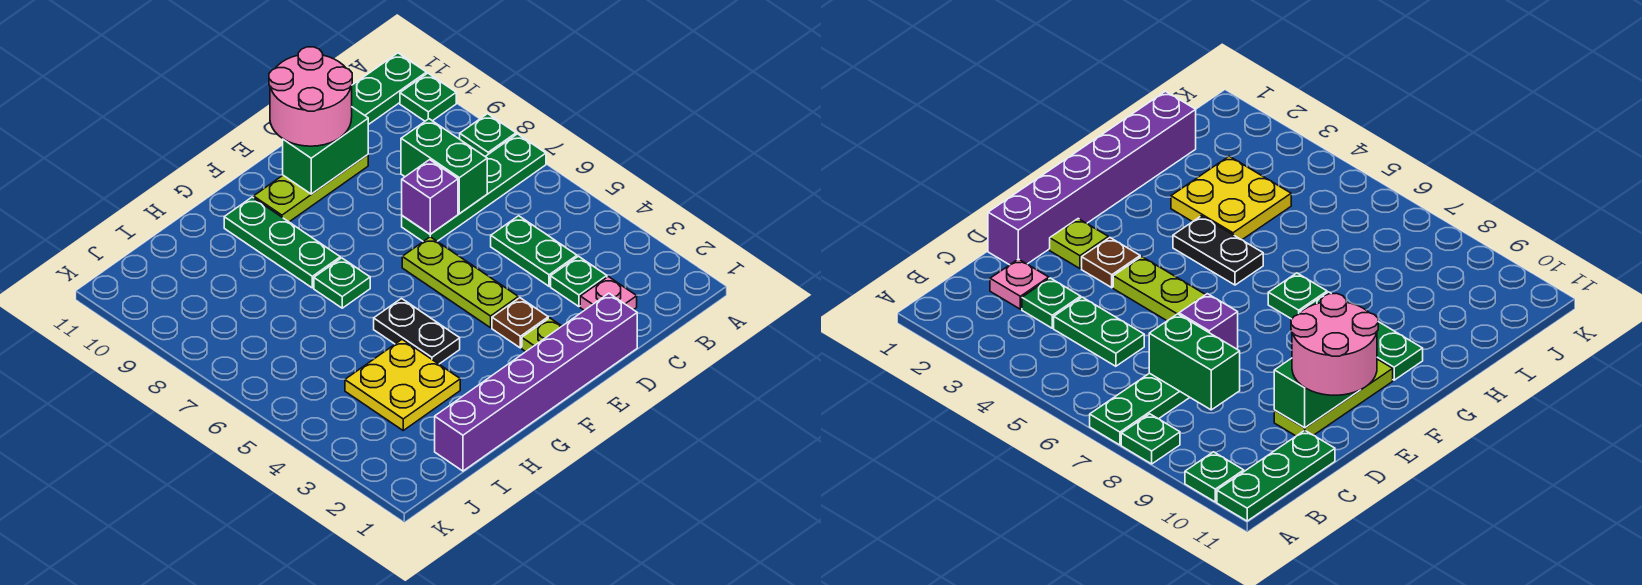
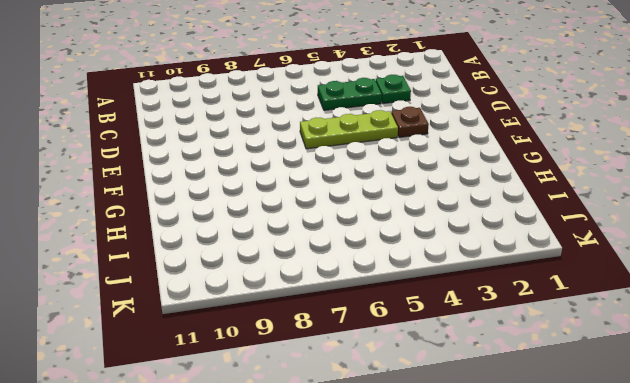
none -> green 1x4 plate [402,134,546,241]
none -> green 1x1 plate [460,114,516,156]
none -> green 1x1 plate [400,73,456,121]

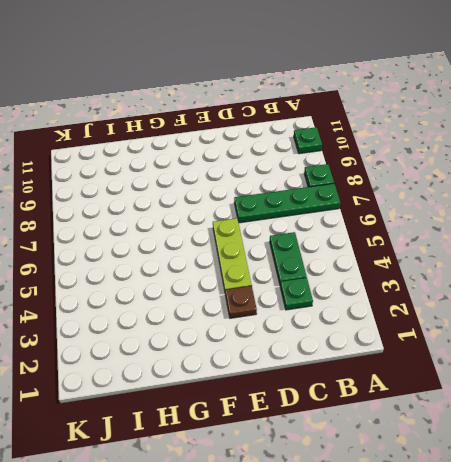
none -> green 1x3 plate [352,53,426,125]
none -> pink 1x1 plate [580,277,637,310]
none -> purple 1x6 brick [435,293,637,471]

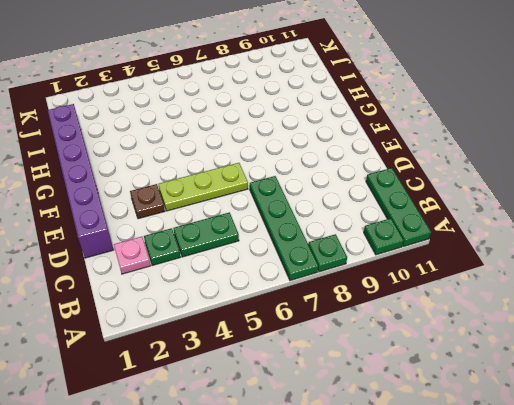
none -> lime 1x3 plate [254,155,368,222]
none -> lime 1x1 plate [522,318,562,352]
none -> black 1x2 plate [374,299,460,364]

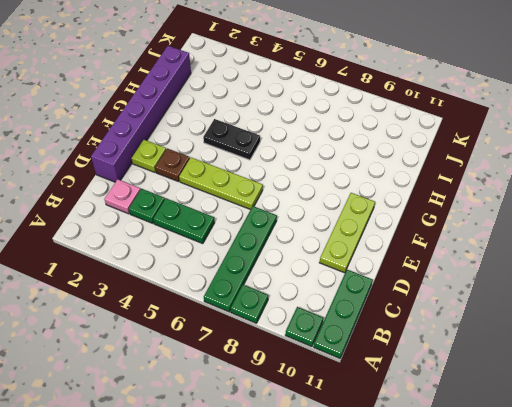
none -> green 1x1 plate [314,258,370,308]
none -> green 1x3 plate [224,197,340,288]
none -> yellow 2x2 plate [345,339,460,430]

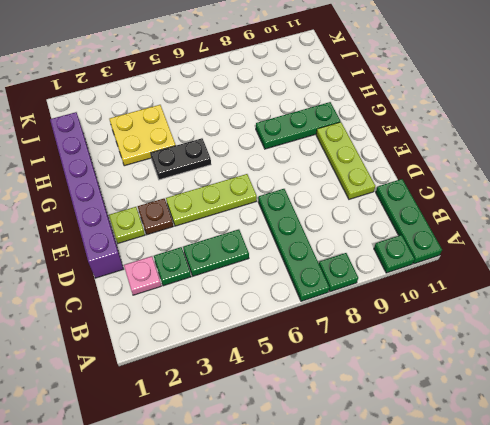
none -> green 1x1 plate [314,258,370,308]
none -> green 1x2 brick [401,119,487,213]
none -> purple 1x1 brick [402,160,458,234]

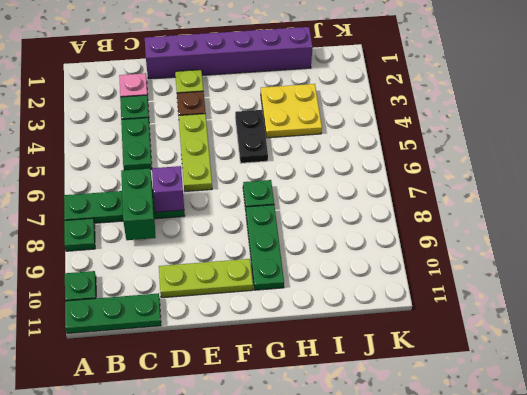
none -> green 1x2 brick [283,107,368,194]
none -> pink 2x2 round brick [269,47,352,146]

